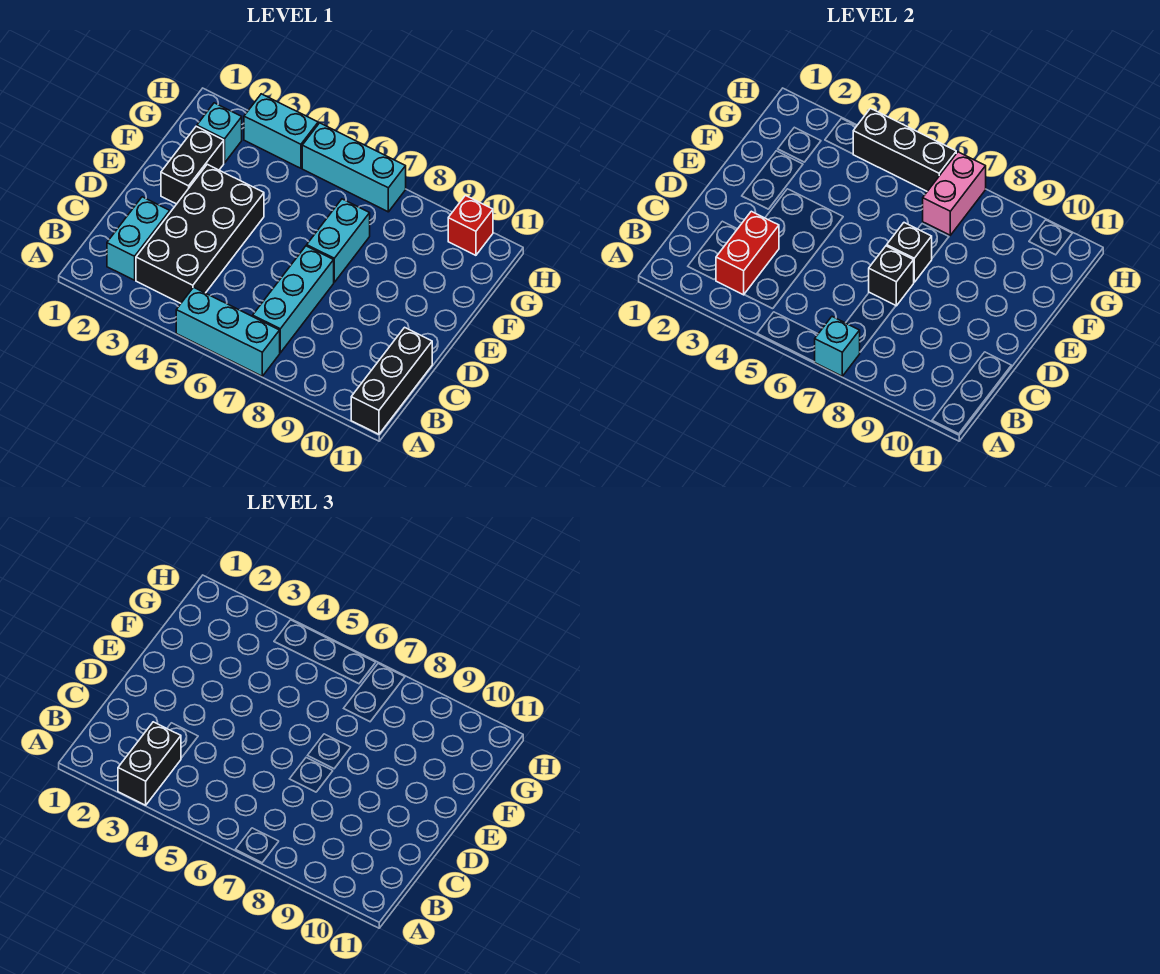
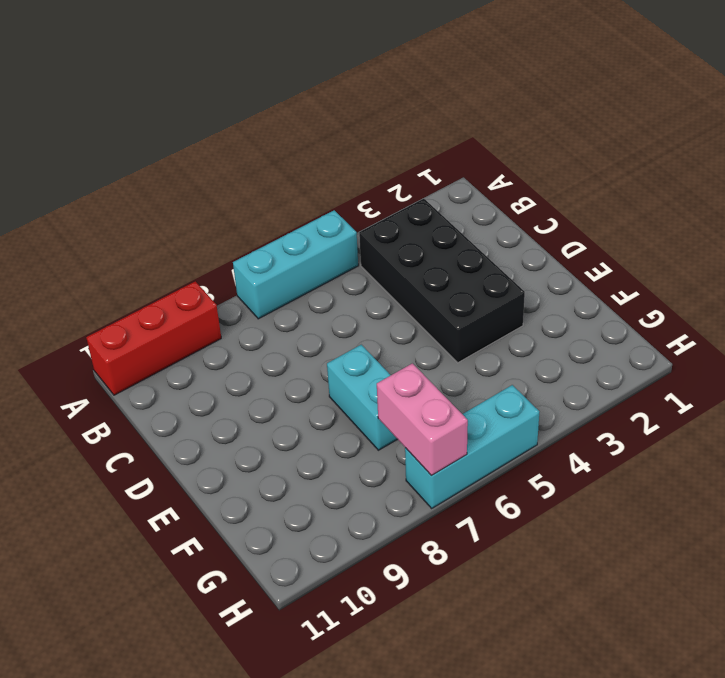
red 1x3 brick [86,281,221,395] -> black 1x3 brick [351,327,432,434]
none -> cyan 1x2 brick [107,197,170,280]
none -> cyan 1x3 brick [253,246,334,353]
none -> black 1x2 brick [161,126,224,204]

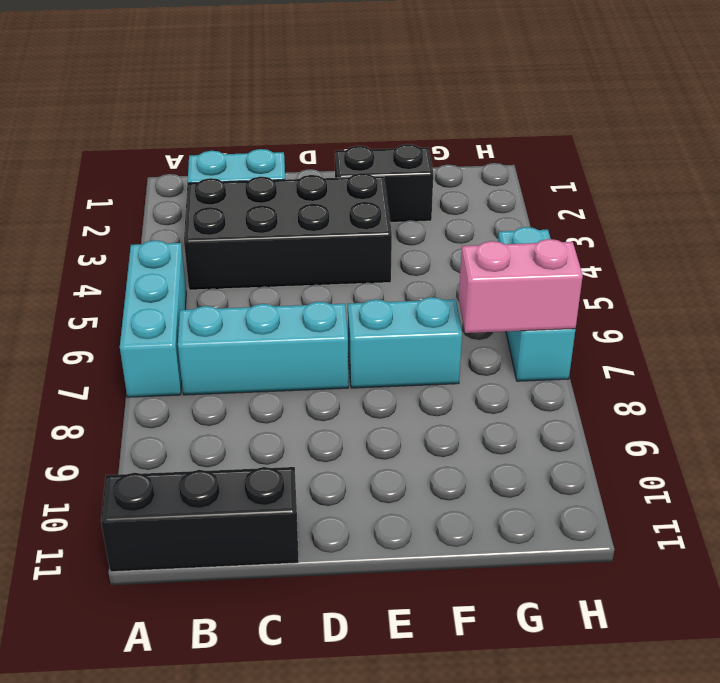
none -> cyan 1x1 brick [197,103,242,163]
none -> cyan 1x2 brick [244,94,318,168]
none -> red 1x1 brick [448,196,493,255]

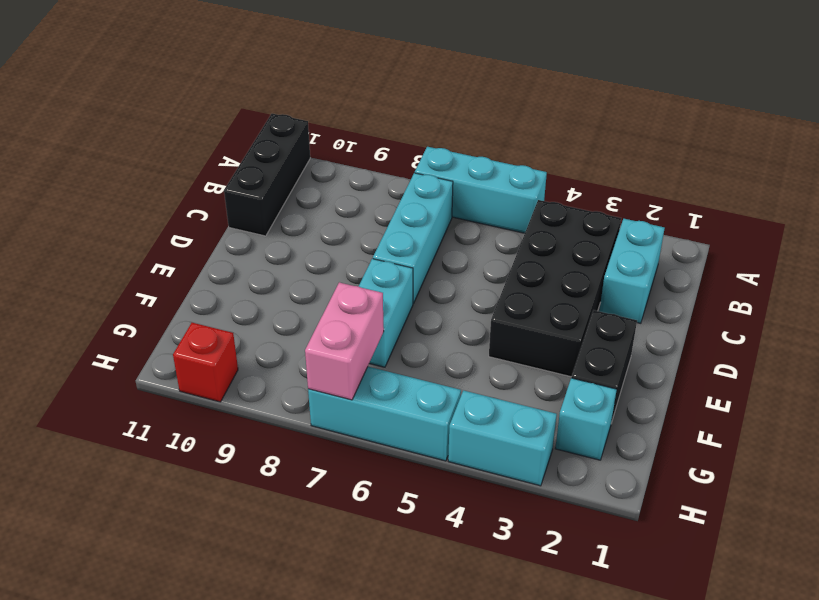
none -> cyan 1x1 brick [815,317,860,376]
none -> red 1x2 brick [716,211,779,295]
none -> black 1x1 brick [869,246,914,306]

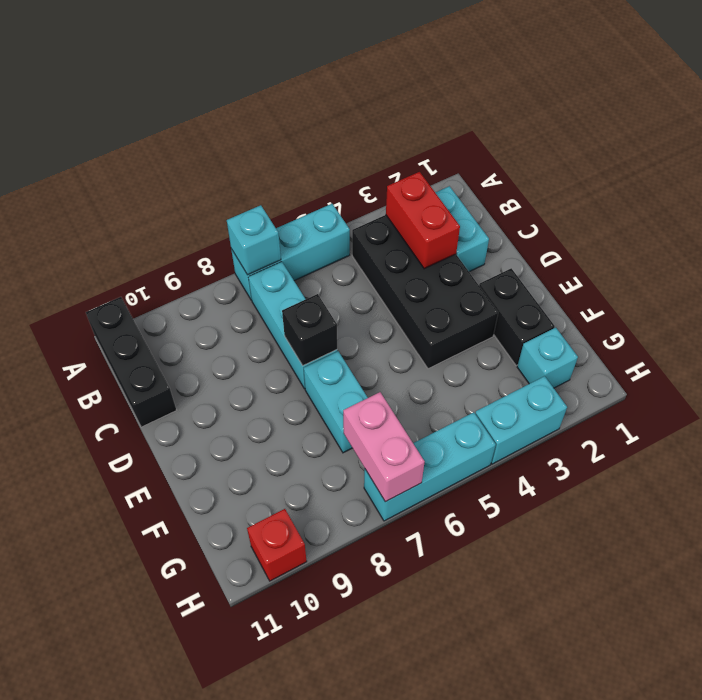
none -> black 1x1 brick [887,223,932,282]
none -> black 1x3 brick [853,109,956,191]
none -> black 1x2 brick [118,722,181,805]

